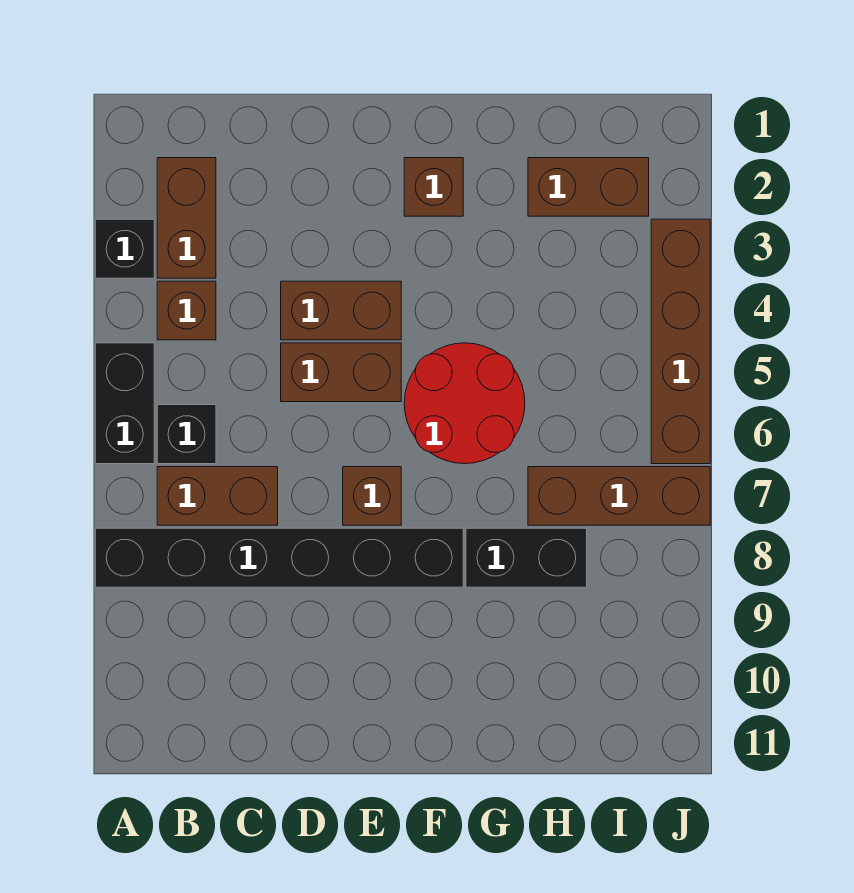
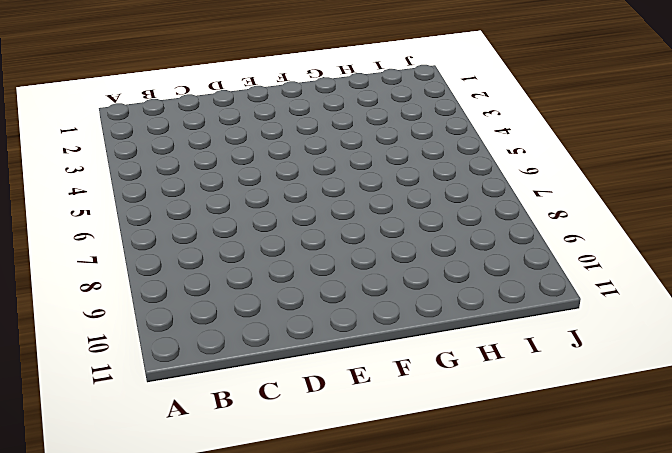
none -> black 1x1 brick [95,219,154,278]
none -> black 1x2 brick [95,343,154,464]
none -> black 1x6 brick [95,528,463,587]

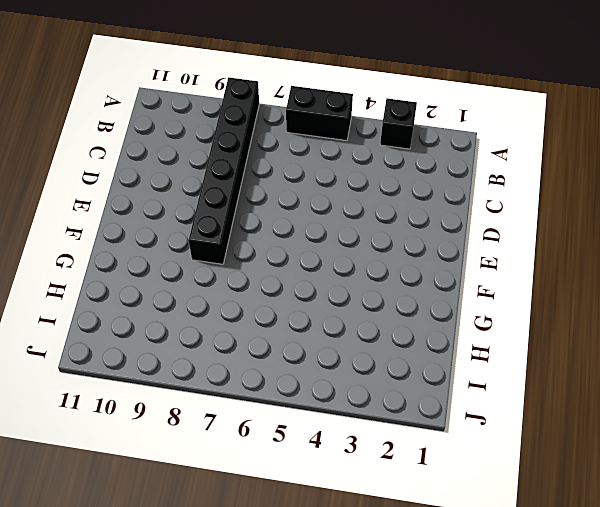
none -> brown 1x2 brick [157,158,216,278]
none -> brown 1x1 brick [157,281,216,340]
none -> black 1x1 brick [157,405,216,464]

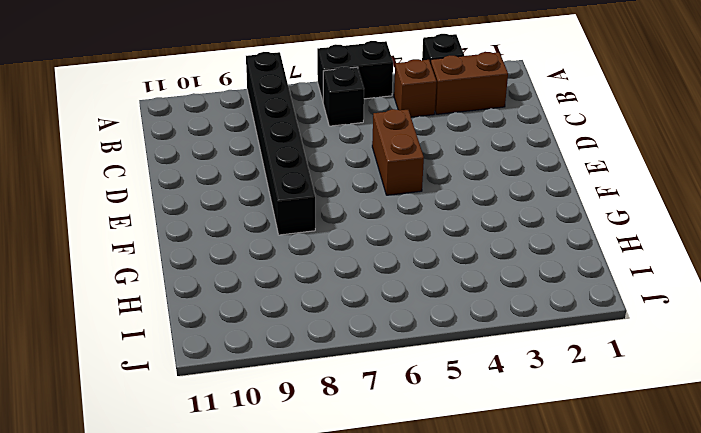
none -> brown 1x2 brick [157,467,278,525]
none -> brown 1x2 brick [281,281,401,340]
none -> brown 1x1 brick [343,467,401,525]

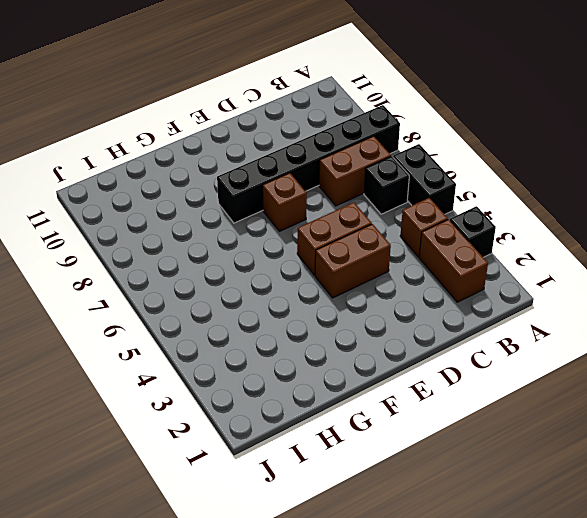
none -> brown 1x1 brick [404,158,463,216]
none -> red 2x2 round brick [404,343,525,464]
none -> black 1x2 brick [466,528,587,587]

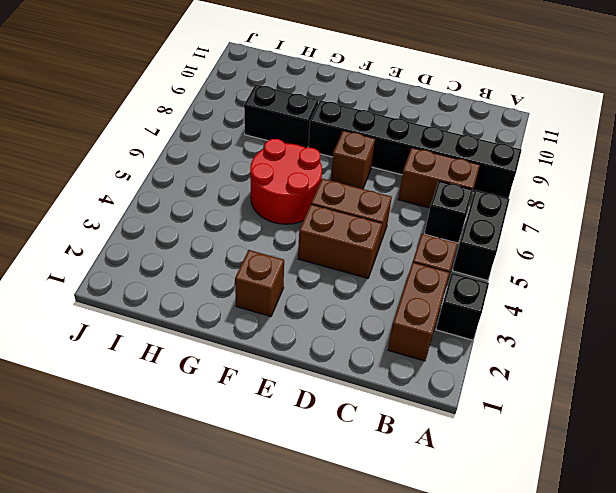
none -> brown 1x2 brick [528,158,649,216]
none -> brown 1x3 brick [528,467,710,525]
none -> brown 1x4 brick [651,219,710,464]

